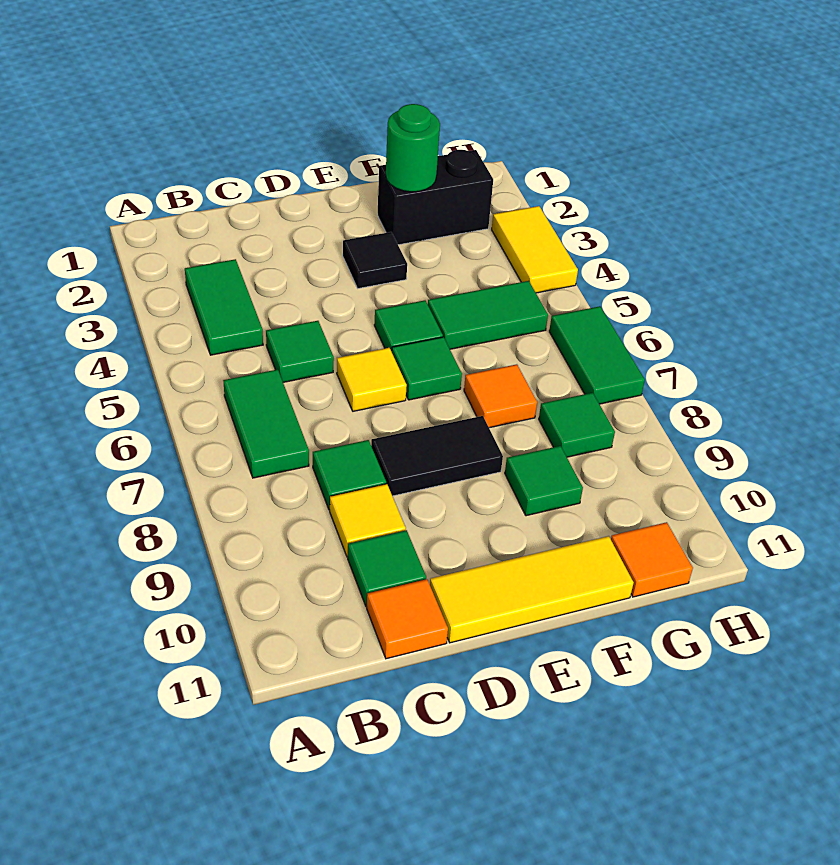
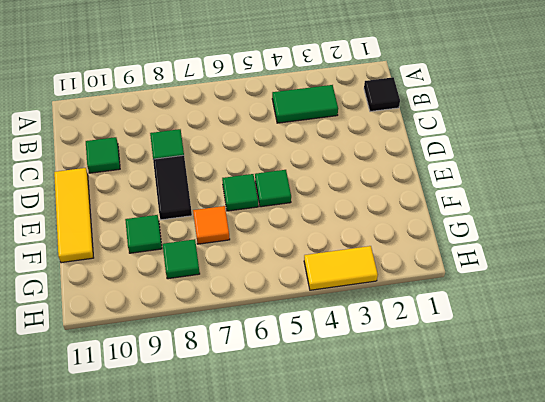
black 1x1 tile [364,77,400,112] -> black 1x1 tile moved to [343,232,407,288]
none -> green 1x2 tile [223,369,309,478]
none -> green 1x1 tile [266,321,334,382]
none -> yellow 1x1 tile [330,484,406,557]

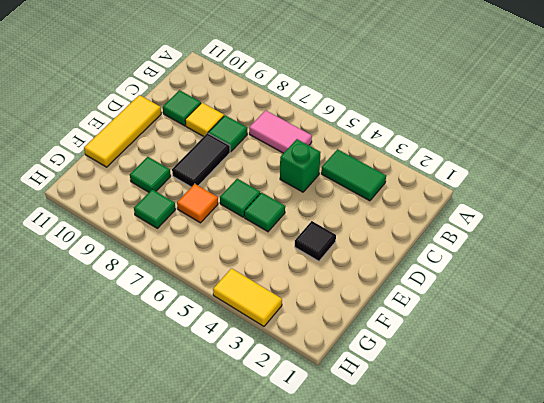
pink 1x2 tile [249,110,312,153] -> green 1x2 tile [223,369,309,478]
green 1x1 brick [280,139,321,192] -> green 1x1 tile [266,321,334,382]
none -> orange 1x1 tile [367,579,448,659]
none -> yellow 1x1 tile [337,348,407,411]
none -> black 1x2 brick [378,150,493,245]

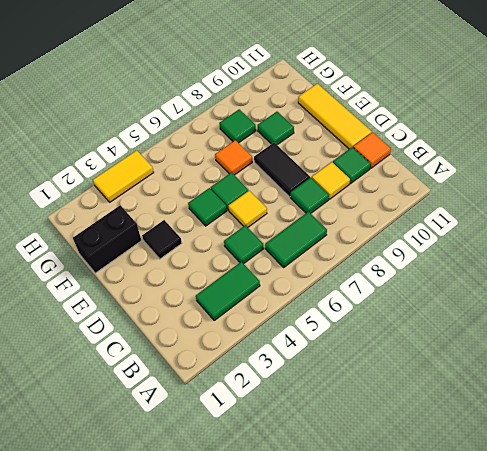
black 1x2 brick [73,205,141,273] -> black 1x2 brick turned to [378,150,493,245]
none -> green 1x2 tile [428,281,548,349]
none -> orange 1x1 tile [611,522,693,597]
none -> green 1x2 tile [549,306,645,404]

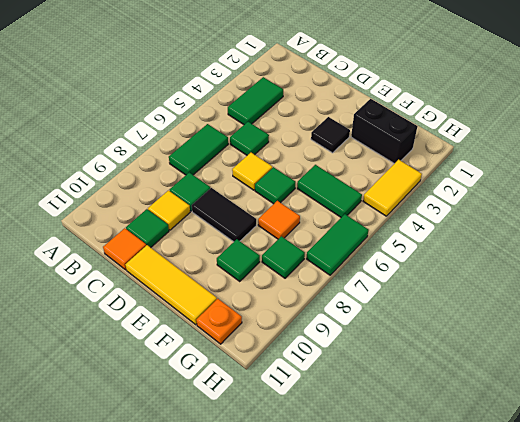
orange 1x1 plate [196,299,242,344] -> orange 1x1 tile [611,522,693,597]
none -> green 1x1 tile [374,300,443,352]
none -> green 1x1 round brick [386,104,440,192]

